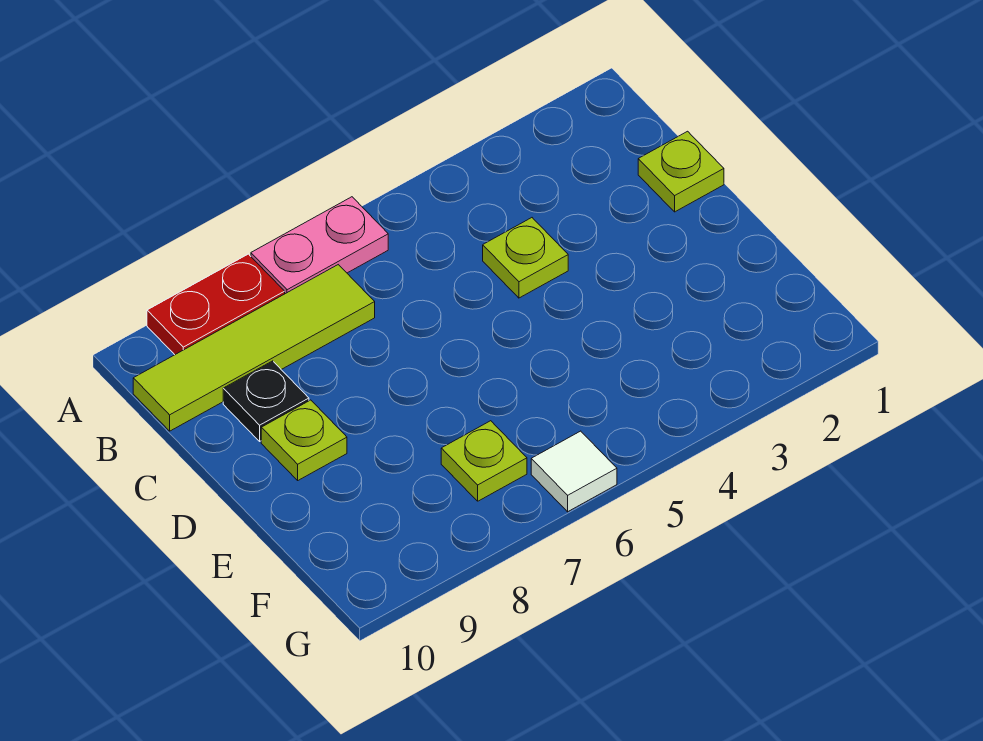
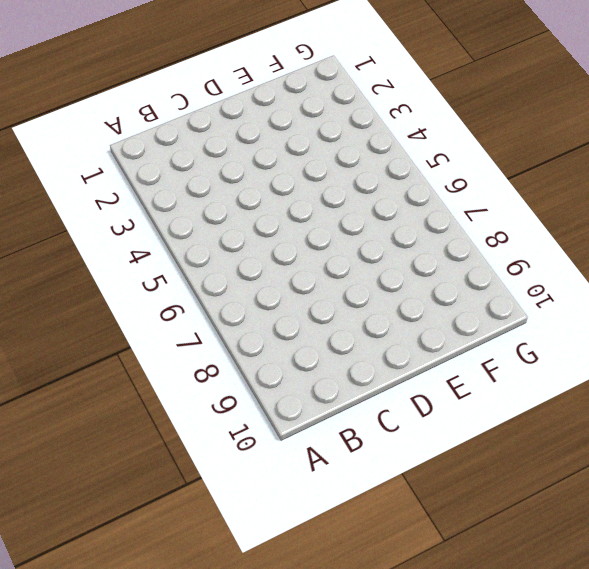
none -> pink 1x2 plate [251,197,388,294]
none -> red 1x2 plate [147,254,285,355]

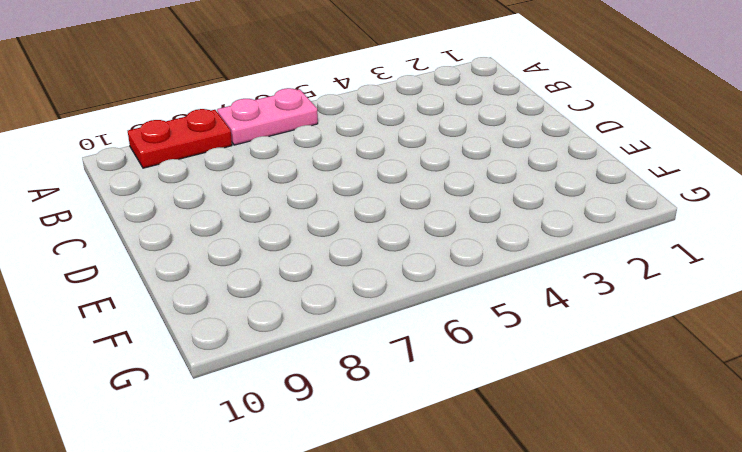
none -> lime 1x4 tile [133,265,375,431]
none -> lime 1x1 plate [638,131,724,212]

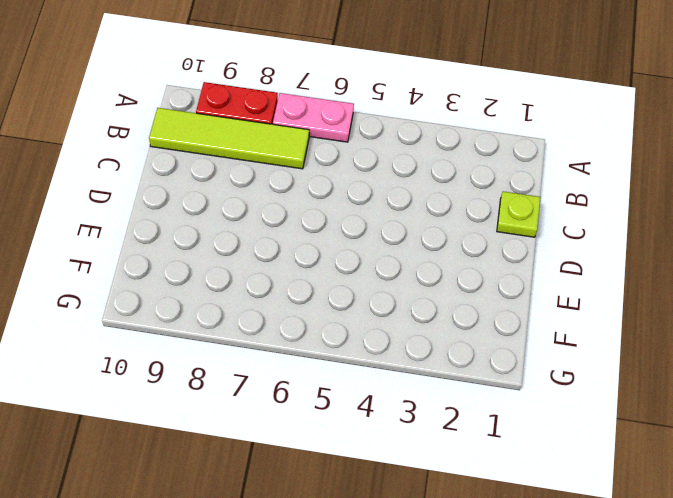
none -> lime 1x1 plate [483,218,568,298]
none -> black 1x1 plate [223,361,309,441]

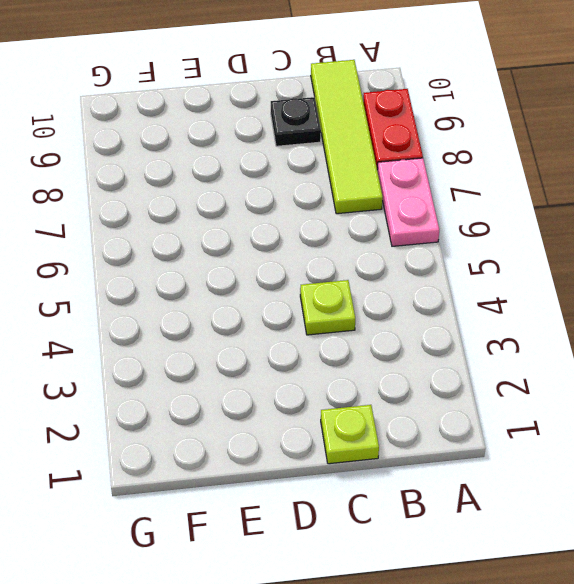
none -> lime 1x1 plate [261,400,347,480]
none -> lime 1x1 plate [441,421,527,501]

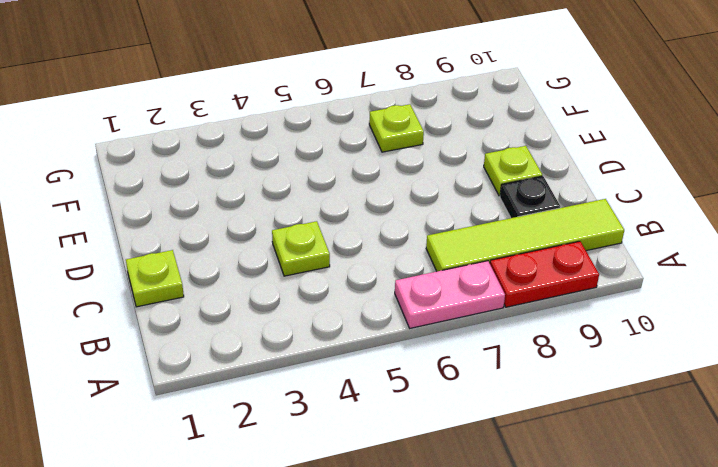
none -> white 1x1 tile [531,431,617,512]

